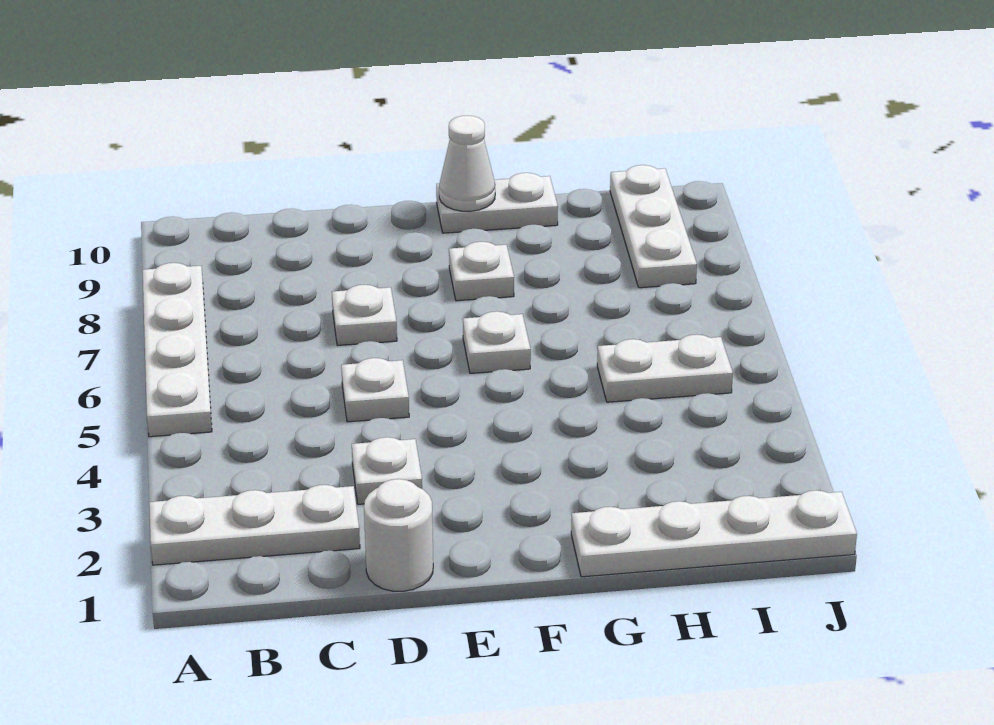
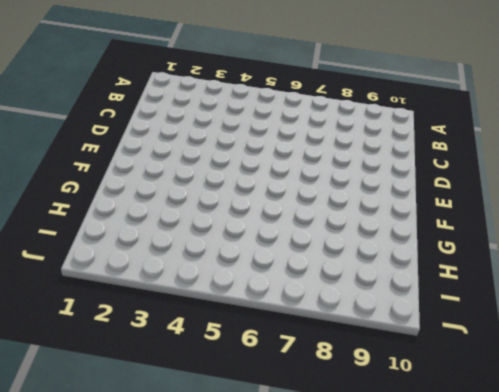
none -> white 1x3 plate [149,485,360,565]
none -> white 1x4 plate [143,263,212,437]
none -> white 1x1 round brick [364,479,433,591]

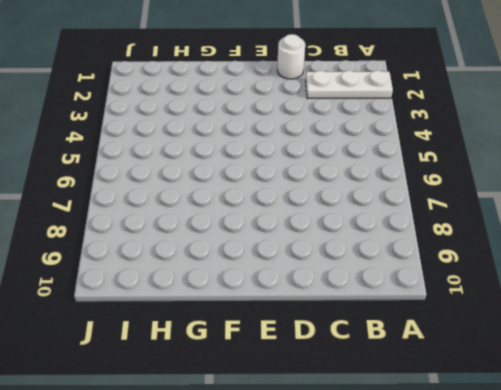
none -> white 1x4 plate [143,263,212,437]
none -> white 1x1 plate [352,437,422,504]
none -> white 1x1 plate [341,358,409,422]

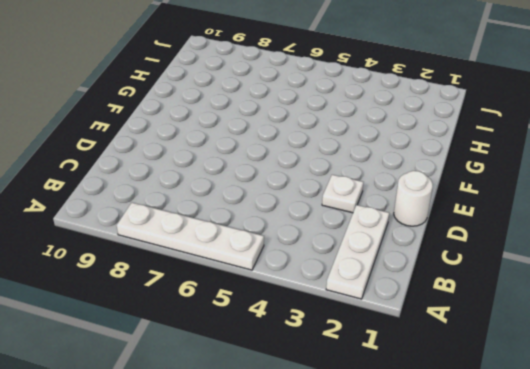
none -> white 1x1 plate [341,358,409,422]
none -> white 1x1 plate [332,285,397,346]
none -> white 1x1 plate [463,311,531,373]

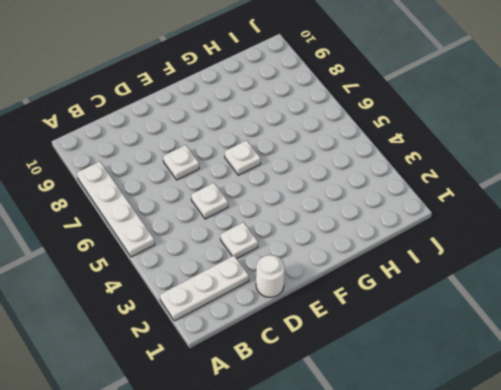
none -> white 1x1 plate [449,242,514,301]
none -> white 1x2 plate [436,173,558,233]
none -> white 1x4 plate [571,490,857,577]

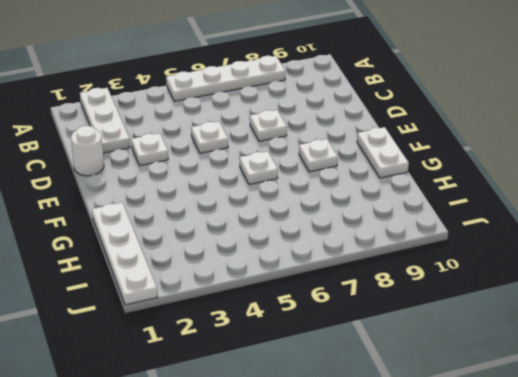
none -> white 1x2 plate [597,335,733,402]
none -> white 1x3 plate [610,165,697,288]
none -> white 1x1 cone [439,115,495,211]

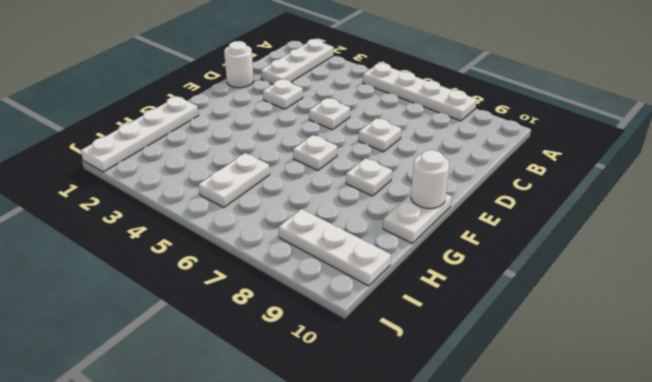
white 1x1 round brick [411,150,449,209] -> white 1x1 cone [439,115,495,211]

